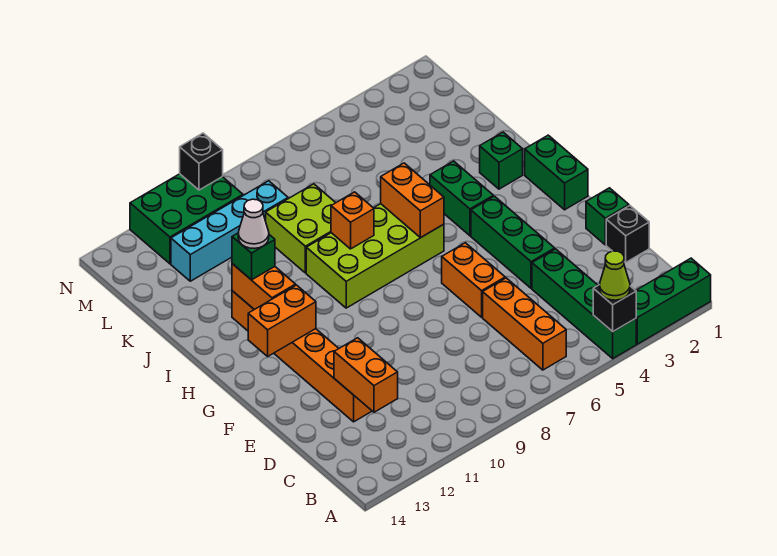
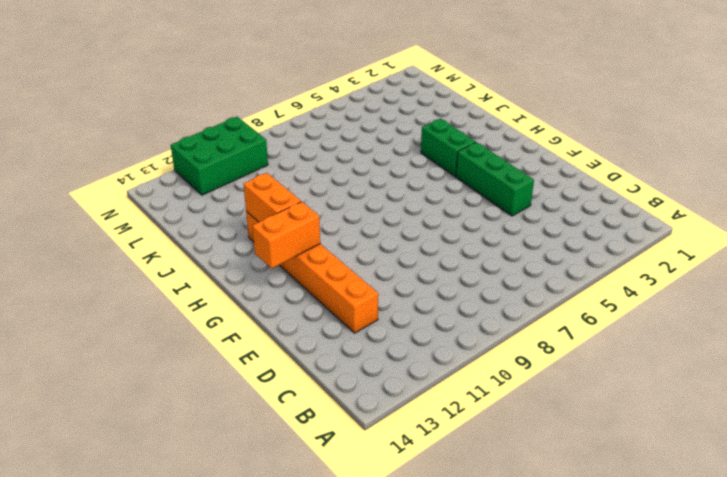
none -> green 1x3 brick [636,258,711,344]
none -> green 1x4 brick [532,249,636,359]
none -> orange 1x3 brick [483,278,566,370]

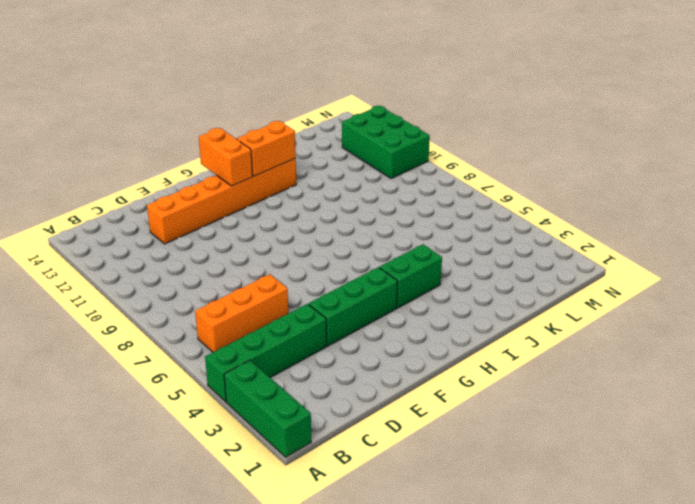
none -> black 1x1 brick [606,206,649,262]
none -> green 1x1 brick [586,188,629,245]
none -> orange 1x2 brick [442,243,505,317]

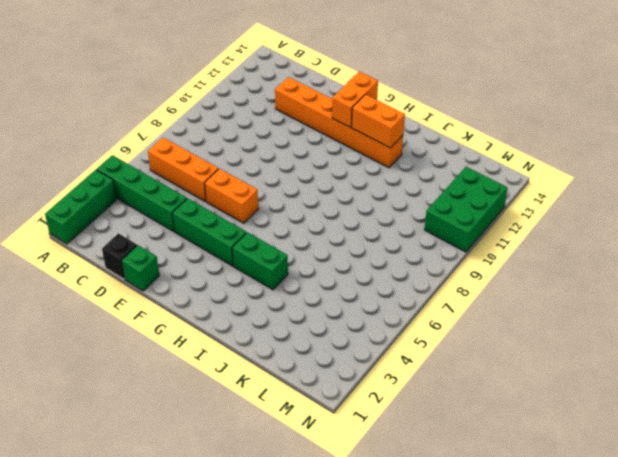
none -> green 1x2 brick [525,135,588,210]
none -> lime 2x4 brick [306,204,444,308]
none -> green 1x1 brick [480,132,523,189]

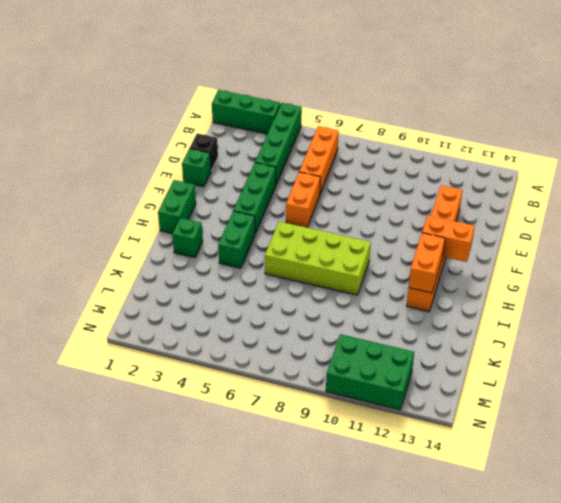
none -> lime 2x2 brick [266,184,336,273]
none -> cyan 1x4 brick [171,181,288,281]
none -> black 1x1 brick [593,285,636,332]

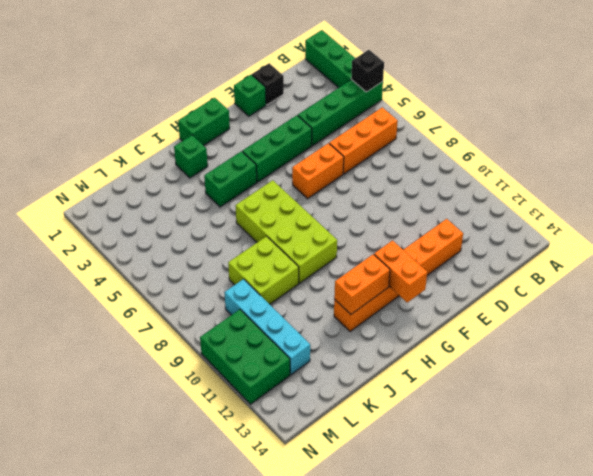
none -> orange 1x2 brick [334,338,398,412]
none -> orange 1x2 brick [381,163,444,238]
none -> orange 1x1 brick [331,192,374,249]

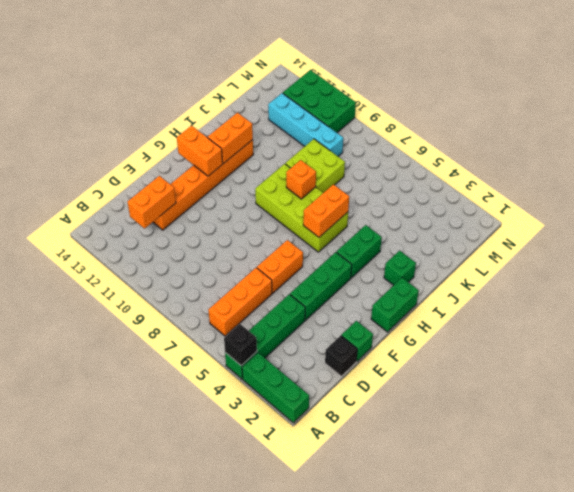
none -> black 1x1 brick [180,133,223,190]
none -> lime 1x1 cone [600,251,630,300]
none -> green 1x1 brick [232,233,275,280]

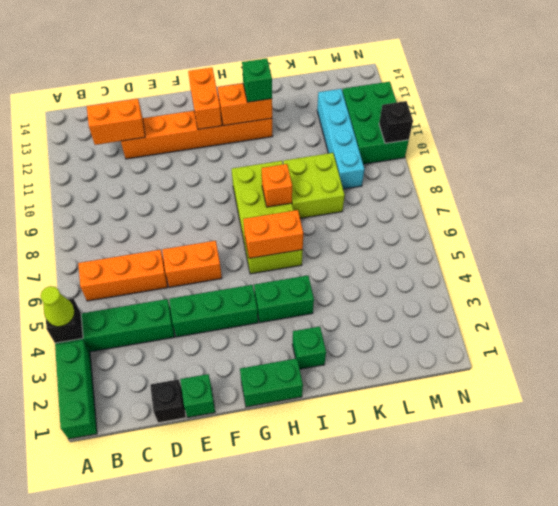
none -> white 1x1 cone [238,199,269,248]

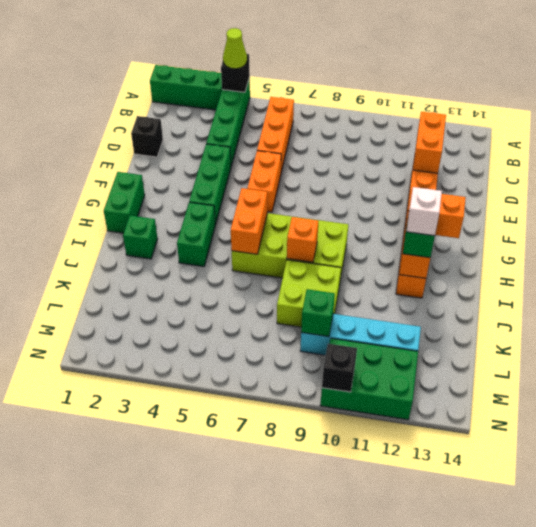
white 1x1 brick [406,187,442,236] -> white 1x1 cone [238,199,269,248]
green 1x1 brick [301,289,335,337] -> green 1x1 brick moved to [586,188,629,245]

